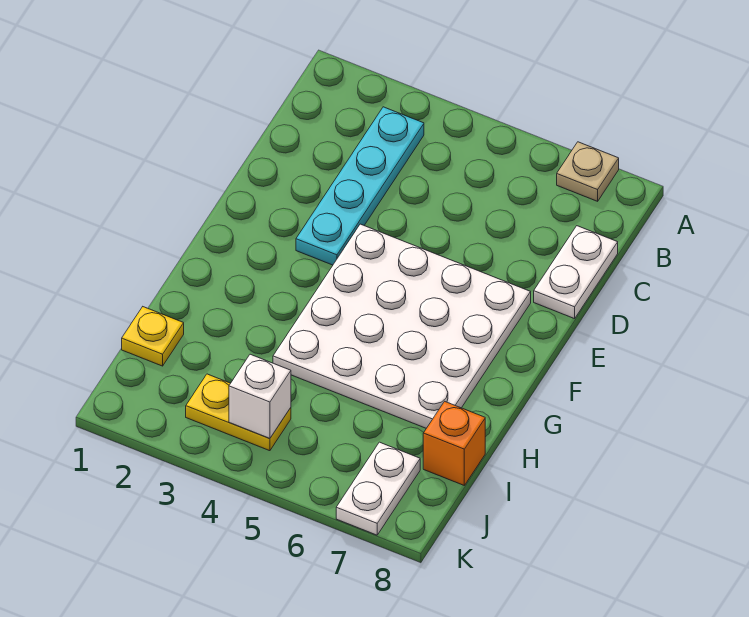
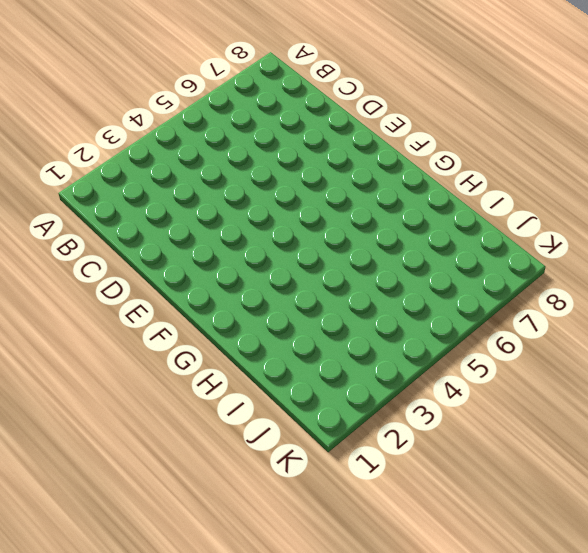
none -> tan 1x1 plate [557,142,619,201]
none -> cyan 1x4 plate [296,107,424,265]

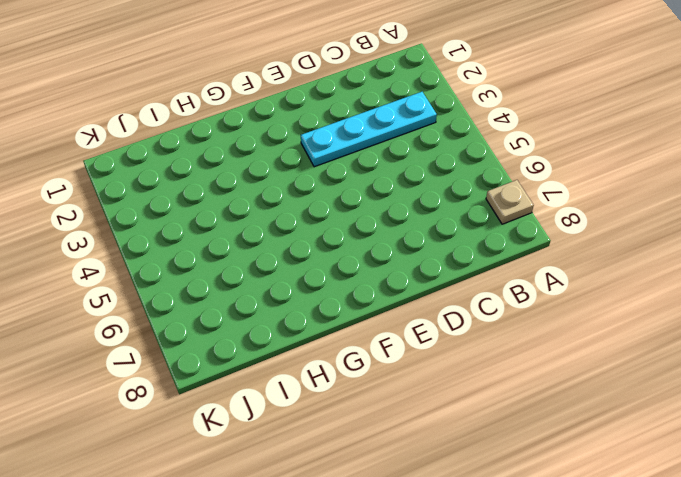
none -> white 1x2 plate [534,226,618,319]
none -> white 4x4 plate [273,224,531,428]

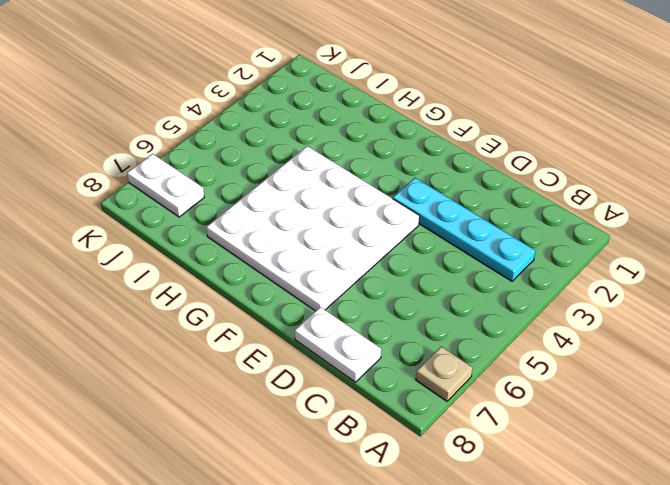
none -> yellow 1x1 plate [122,307,184,366]
none -> orange 1x1 brick [423,401,485,485]

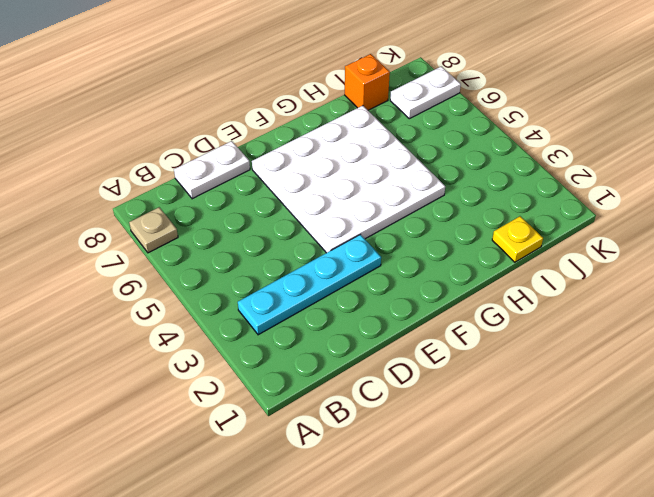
none -> yellow 1x2 plate [186,374,291,451]
none -> white 1x1 brick [229,354,291,439]

